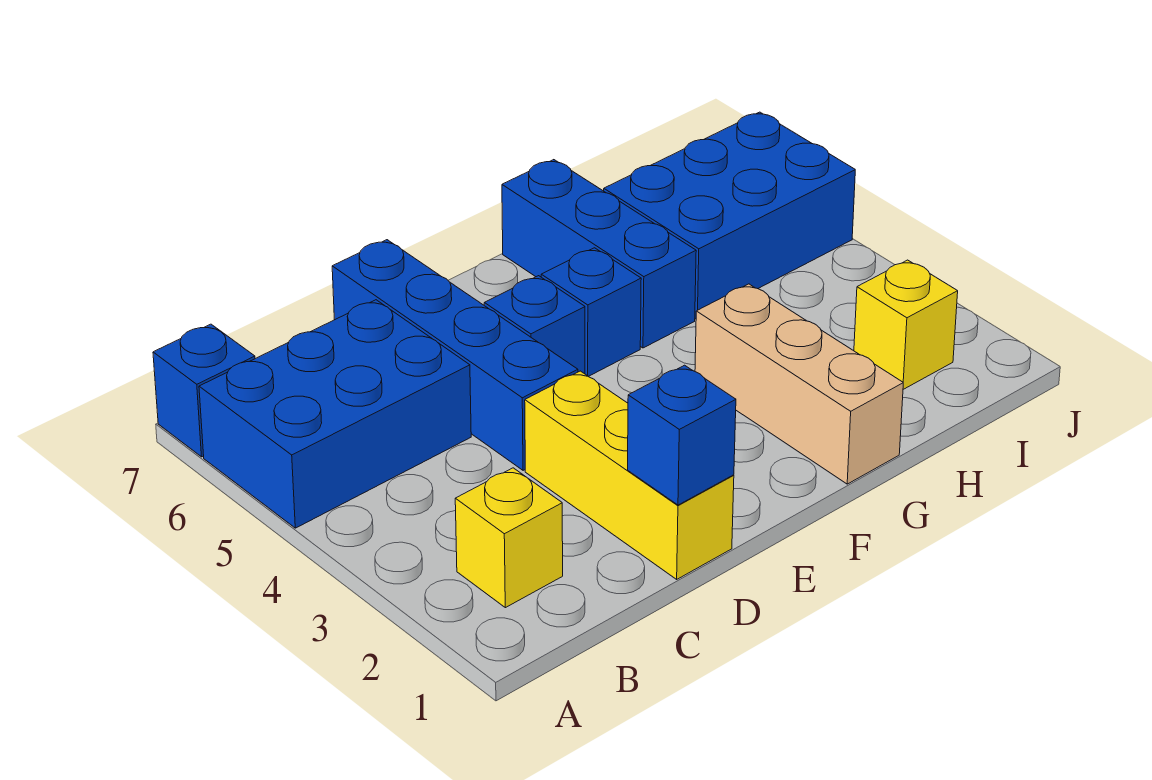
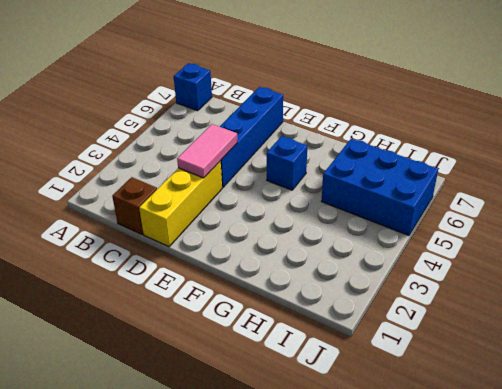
brown 1x1 brick [112,177,157,234] -> none
pink 1x2 tile [177,124,237,178] -> none
none -> blue 2x3 brick [199,300,471,528]
none -> yellow 1x1 brick [455,468,563,608]
none -> blue 1x1 brick [484,276,585,374]

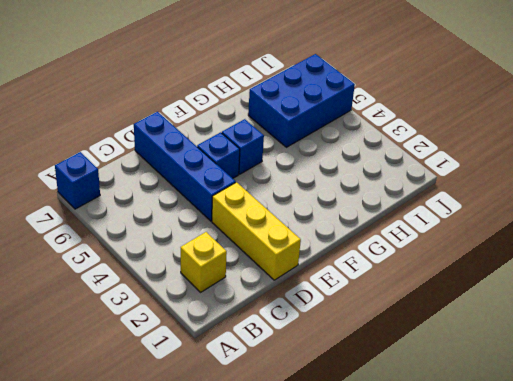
none -> blue 2x3 brick [199,300,471,528]
none -> tan 1x3 brick [695,284,903,484]
none -> blue 1x3 brick [502,160,696,348]

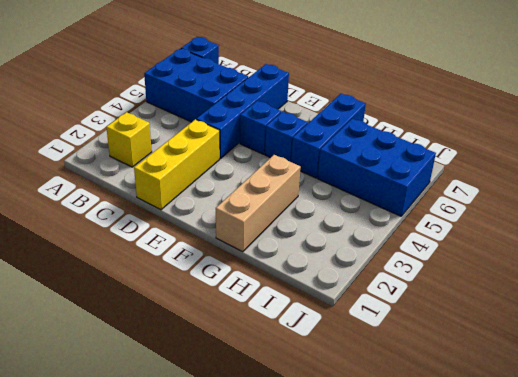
none -> yellow 1x1 brick [854,260,958,389]
none -> blue 1x1 brick [628,365,736,505]

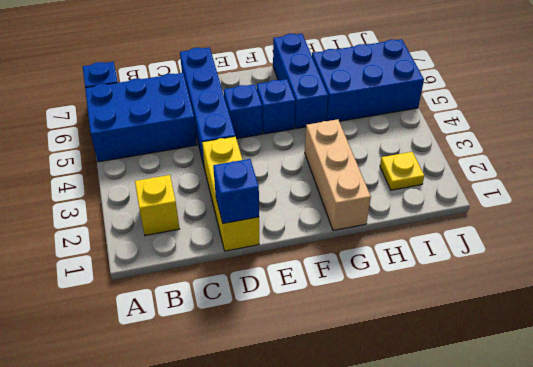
yellow 1x1 plate [380,152,424,190] -> yellow 1x1 brick [854,260,958,389]

